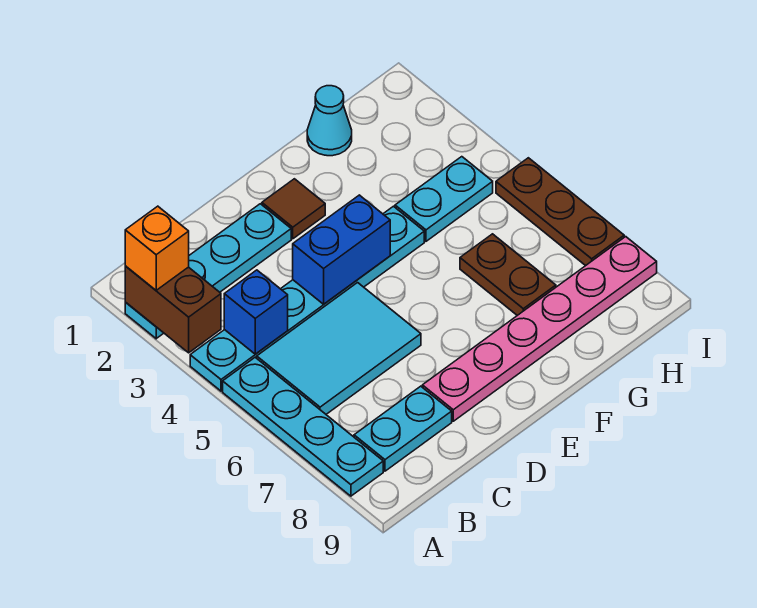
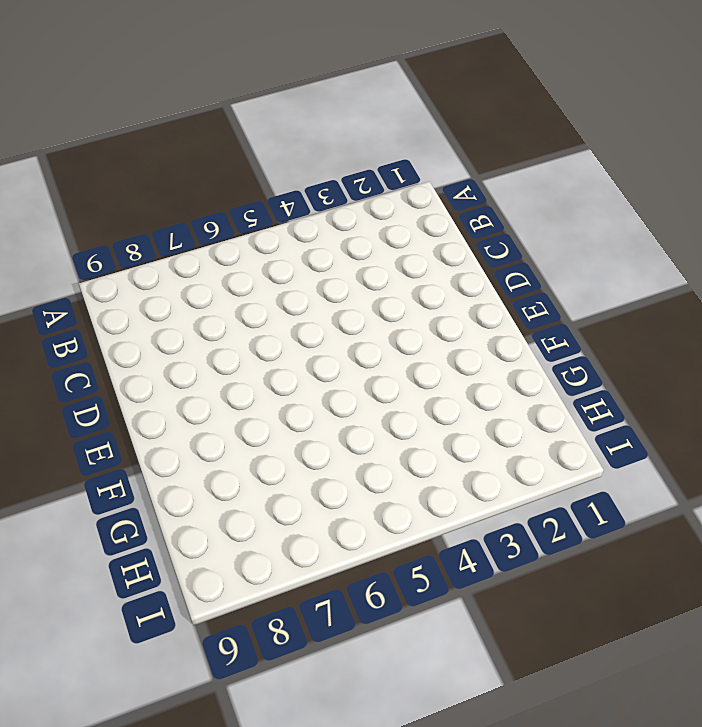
none -> cyan 1x4 plate [125,204,291,339]
none -> cyan 1x6 plate [190,206,424,391]
none -> cyan 1x4 plate [223,357,383,496]

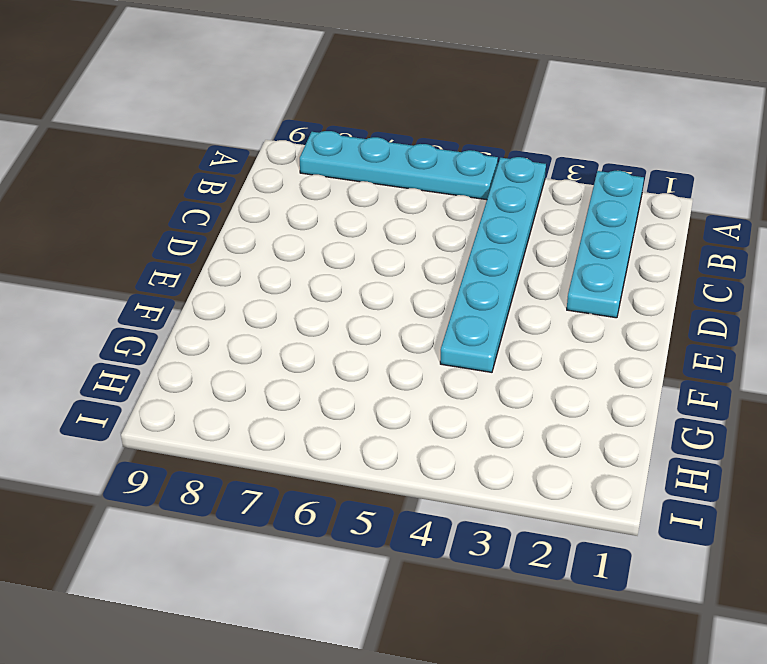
none -> cyan 2x3 tile [257,283,421,414]
none -> cyan 1x2 plate [354,386,452,471]
none -> pink 1x6 plate [422,237,657,421]

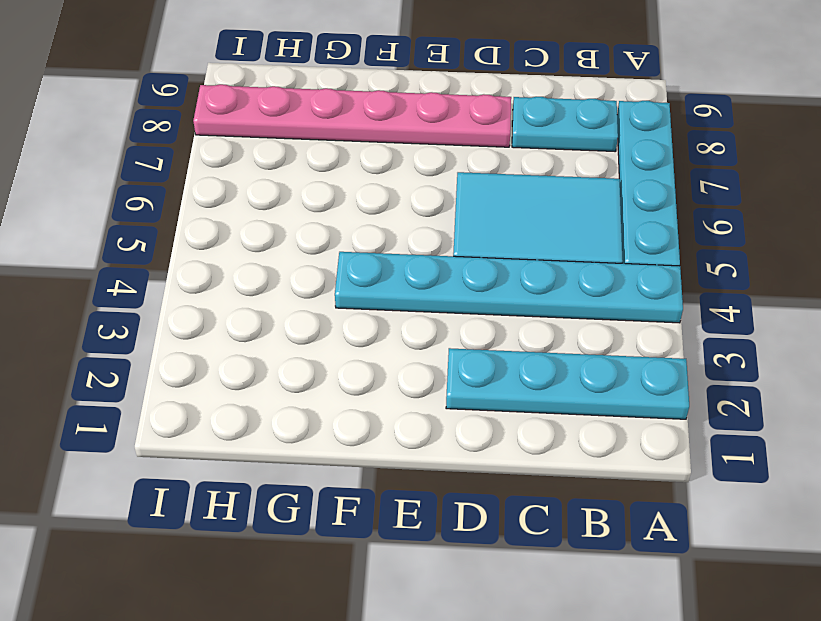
none -> brown 1x1 tile [262,179,325,239]
none -> cyan 1x1 cone [307,86,352,156]
none -> cyan 1x2 plate [395,157,493,241]

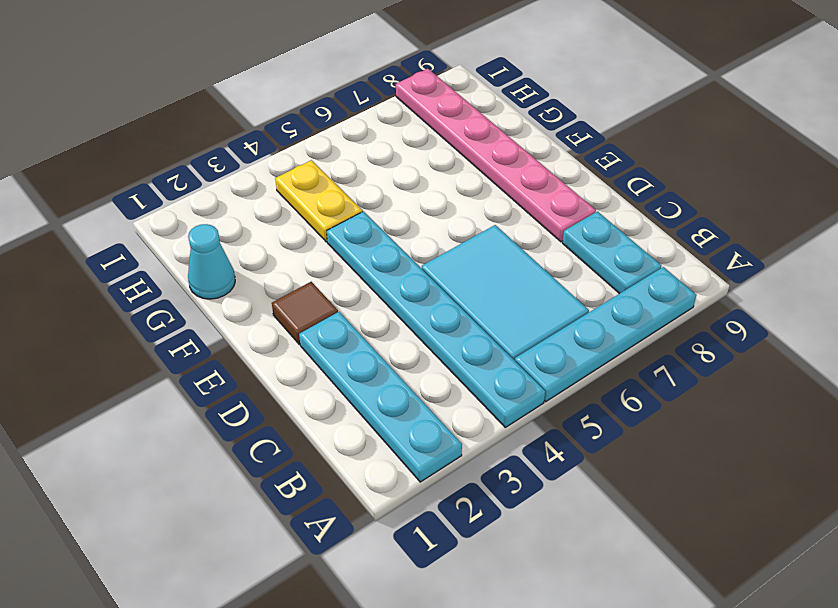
yellow 1x2 plate [275,160,362,242] -> cyan 1x2 plate [395,157,493,241]
none -> brown 1x2 plate [460,234,556,315]
none -> brown 1x3 plate [496,158,624,266]
none -> brown 1x2 brick [125,266,221,353]

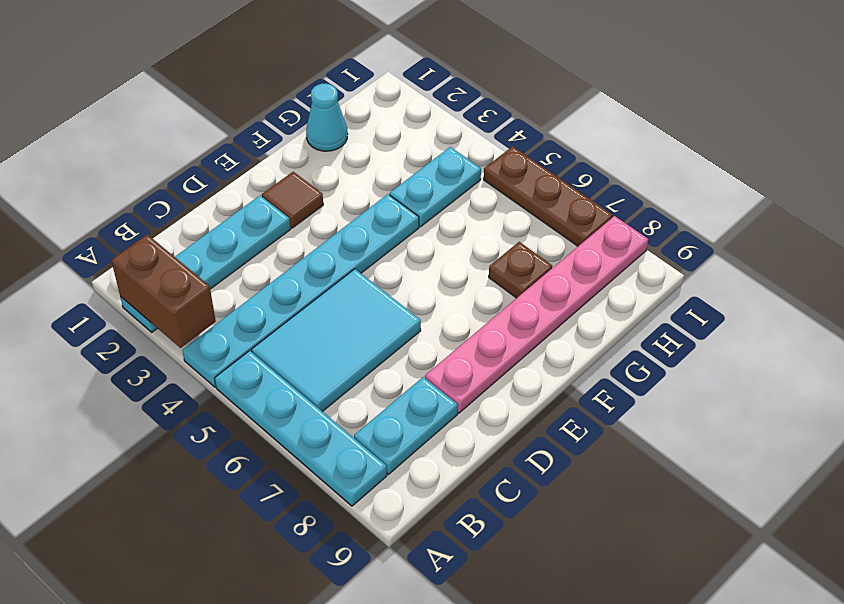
brown 1x1 plate [489,242,552,298] -> brown 1x2 plate [460,234,556,315]
none -> blue 1x1 brick [224,270,288,354]
none -> blue 1x2 brick [293,195,390,304]
none -> orange 1x1 brick [125,206,189,290]

